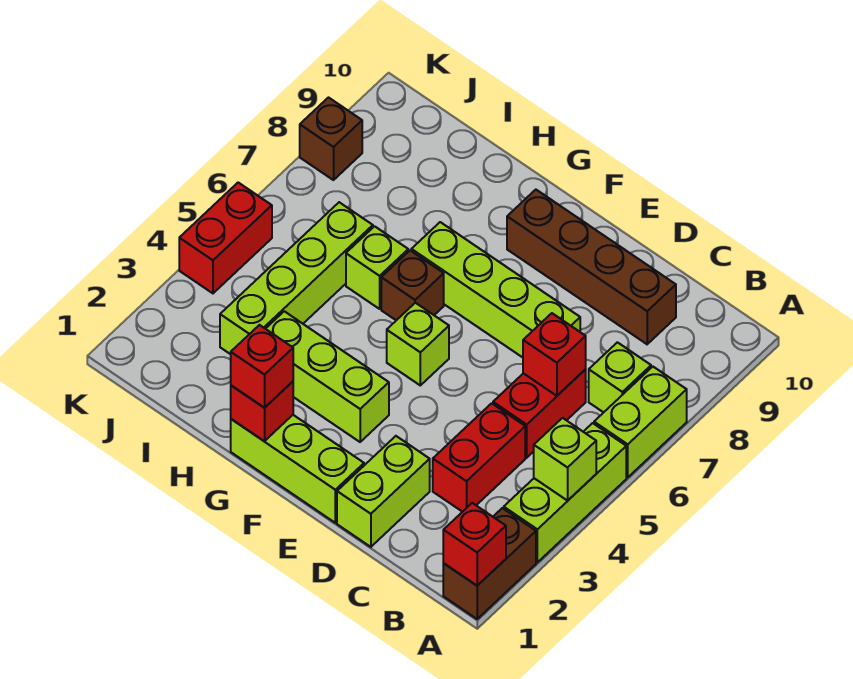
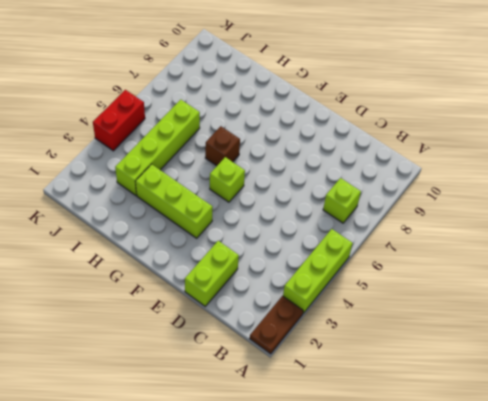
brown 1x2 plate [250,296,303,354] -> brown 1x2 brick [443,508,536,619]
none -> lime 1x2 brick [594,367,687,477]
none -> red 1x2 brick [433,403,525,512]
none -> red 1x2 brick [493,370,586,458]

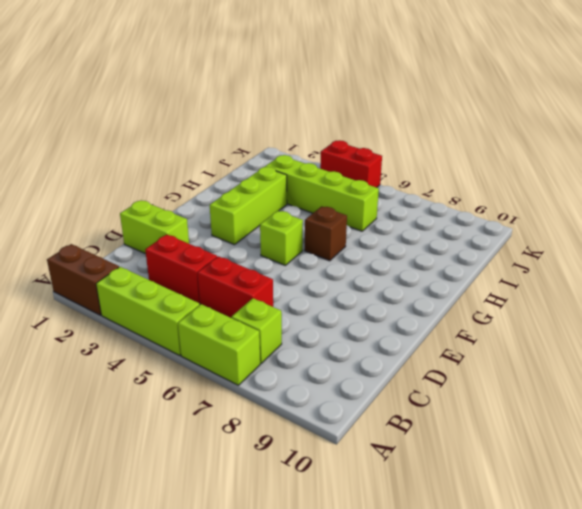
none -> brown 1x4 brick [507,190,676,344]
none -> lime 1x4 brick [411,222,580,357]
none -> lime 1x3 brick [231,415,364,523]

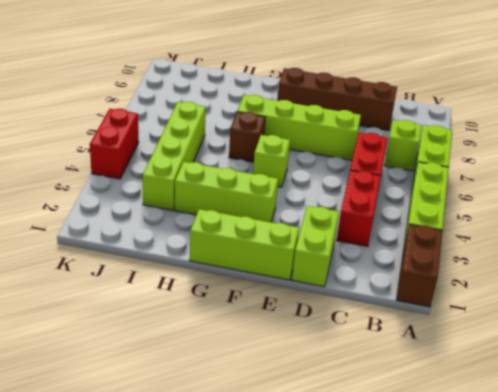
none -> lime 1x1 brick [346,226,408,309]
none -> brown 1x1 brick [300,98,362,180]
none -> red 1x1 brick [443,503,506,586]

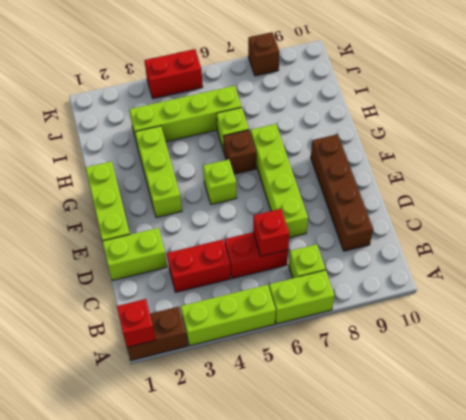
none -> lime 1x1 brick [534,418,596,501]
none -> red 1x1 brick [231,382,293,441]
none -> red 1x1 brick [231,325,293,408]

